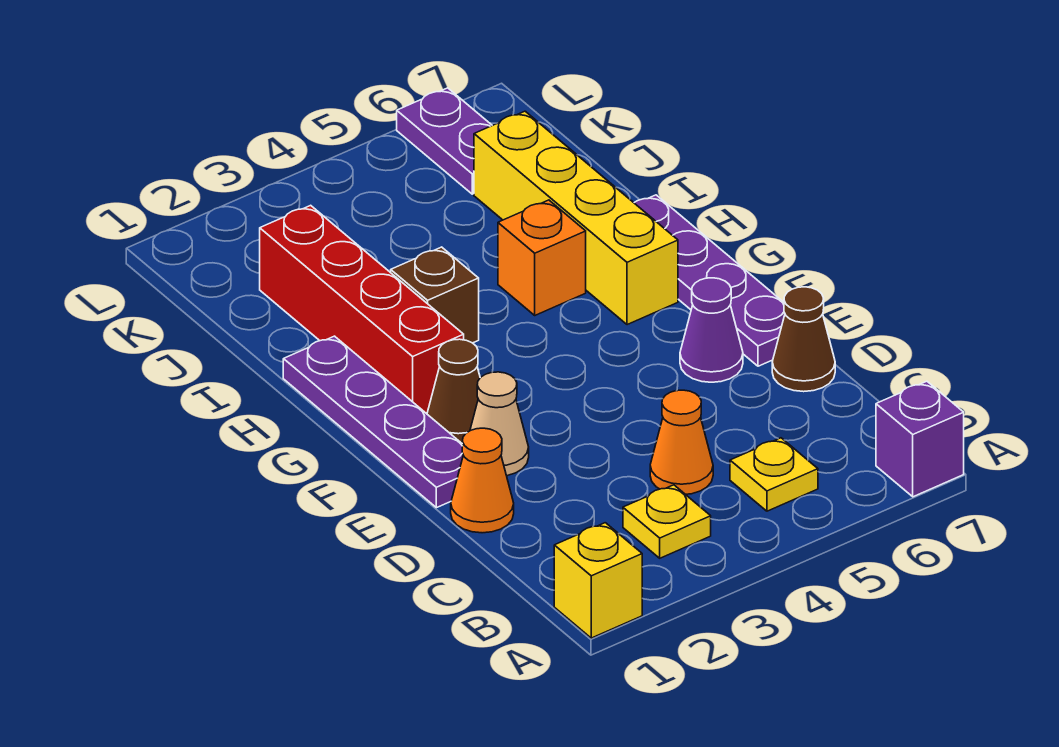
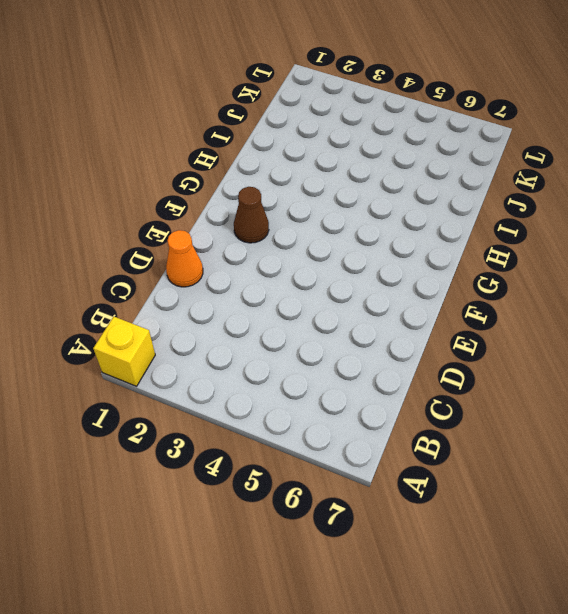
none -> purple 1x1 brick [876,381,964,497]
none -> yellow 1x1 plate [623,485,711,558]
none -> yellow 1x1 plate [730,438,818,511]

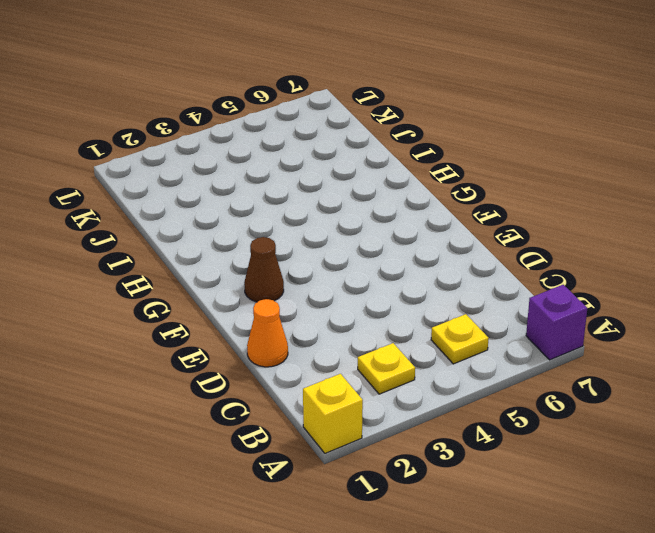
none -> orange 1x1 cone [650,390,713,494]
none -> brown 1x1 cone [772,287,835,392]
none -> purple 1x4 plate [283,336,463,508]

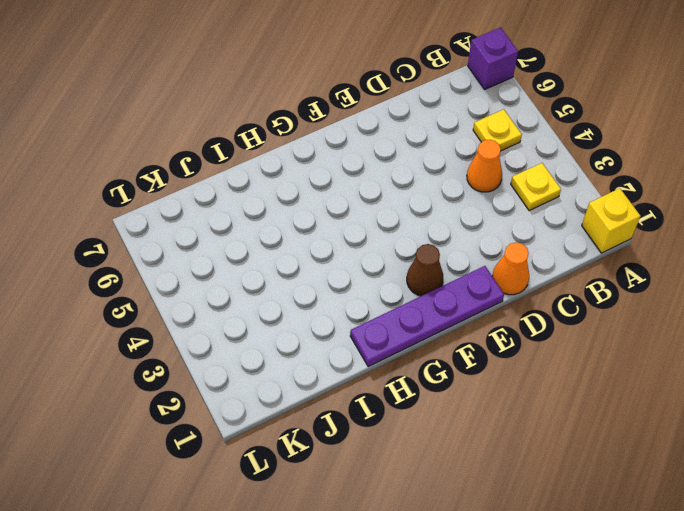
none -> brown 1x1 cone [772,287,835,392]
none -> tan 1x1 cone [470,372,529,476]
none -> purple 1x1 cone [680,278,743,382]

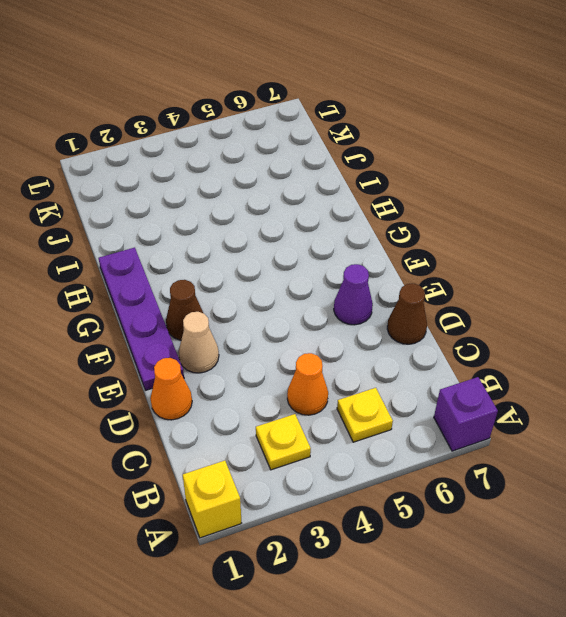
none -> purple 1x4 plate [634,195,785,366]
none -> red 1x4 brick [260,205,464,413]
none -> yellow 1x4 brick [474,111,678,325]

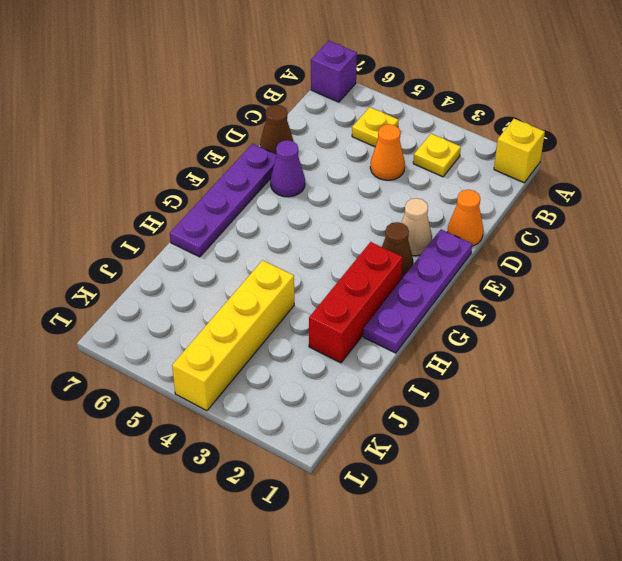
red 1x3 brick [309,242,403,363] -> red 1x4 brick [260,205,464,413]
yellow 1x4 brick [172,260,294,411] -> yellow 1x4 brick moved to [474,111,678,325]
none -> brown 1x1 brick [391,247,479,343]
none -> orange 1x1 brick [498,200,586,315]
none -> purple 1x2 plate [397,88,492,194]

